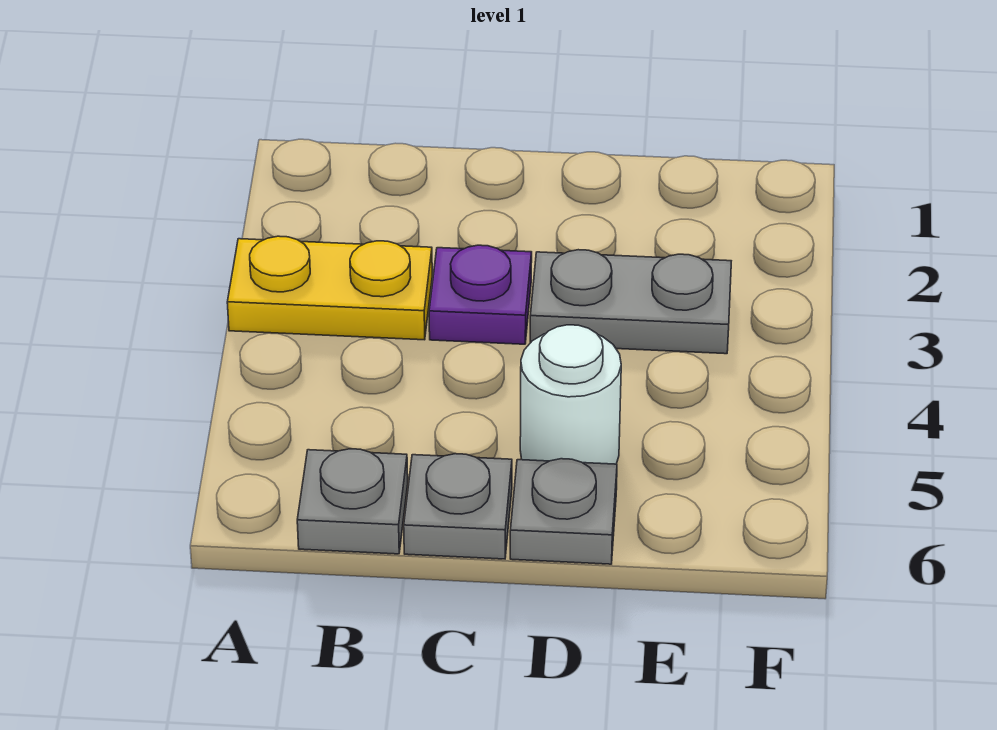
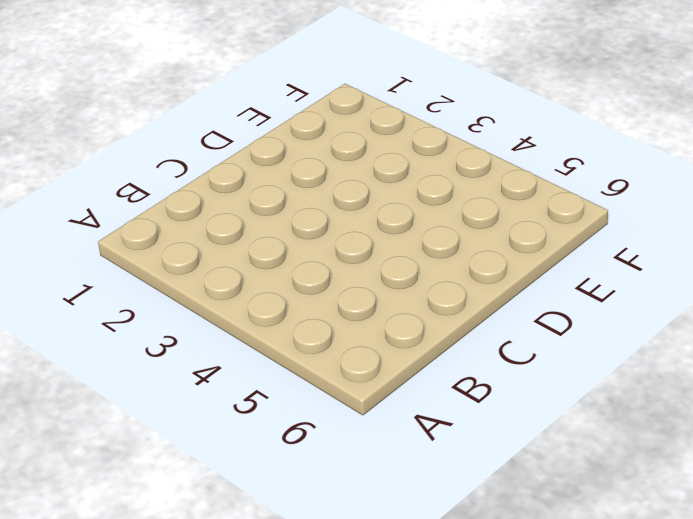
none -> yellow 1x2 plate [227,236,432,340]
none -> grey 1x1 plate [297,449,408,554]

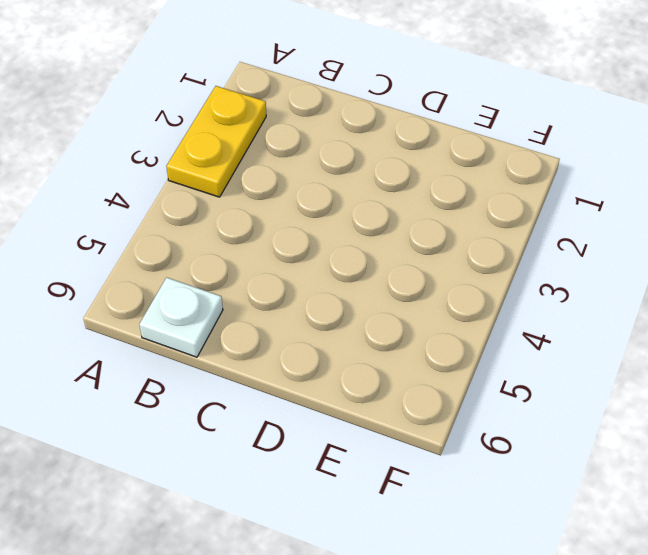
yellow 1x2 plate [166,86,266,197] -> yellow 1x2 plate turned to [227,236,432,340]
white 1x1 plate [139,277,223,357] -> grey 1x1 plate [297,449,408,554]
none -> purple 1x1 plate [429,245,532,344]
none -> grey 1x1 plate [404,454,512,559]

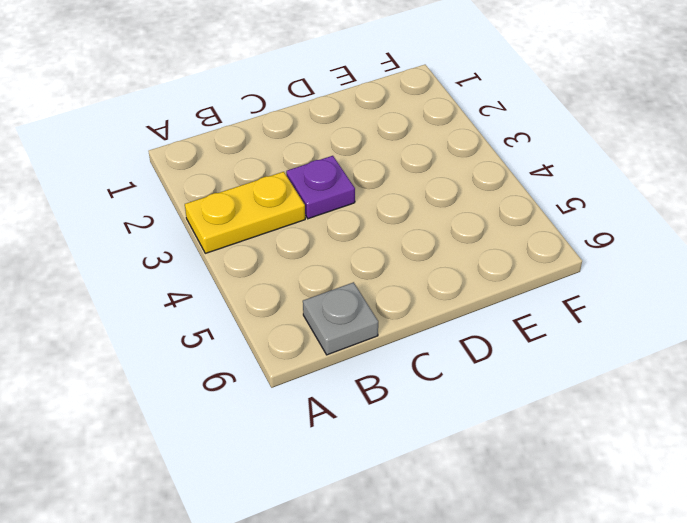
none -> grey 1x1 plate [404,454,512,559]
none -> grey 1x2 plate [530,250,731,354]

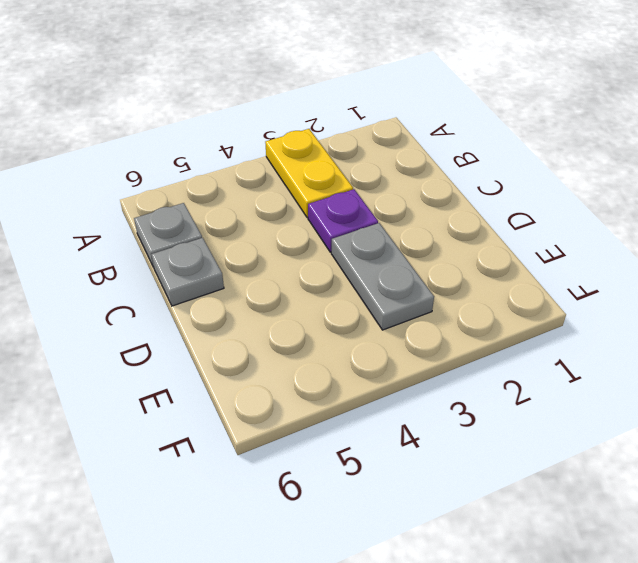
none -> white 1x1 round brick [520,325,621,464]
none -> grey 1x1 plate [510,459,617,564]

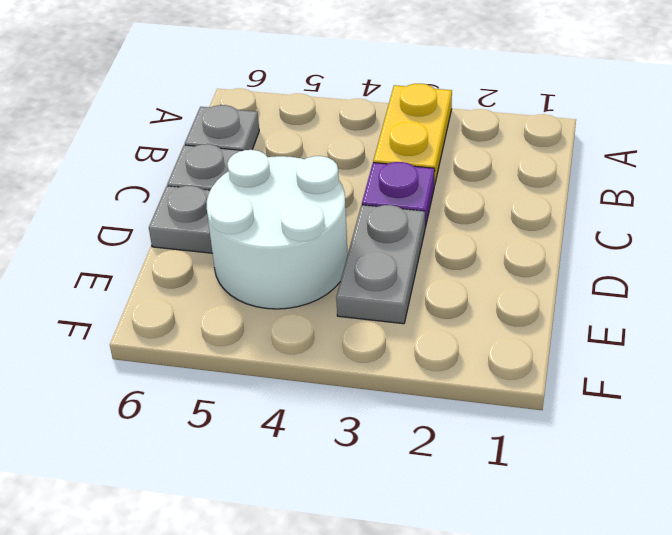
white 2x2 round brick [207,150,348,309] -> white 1x1 round brick [520,325,621,464]

